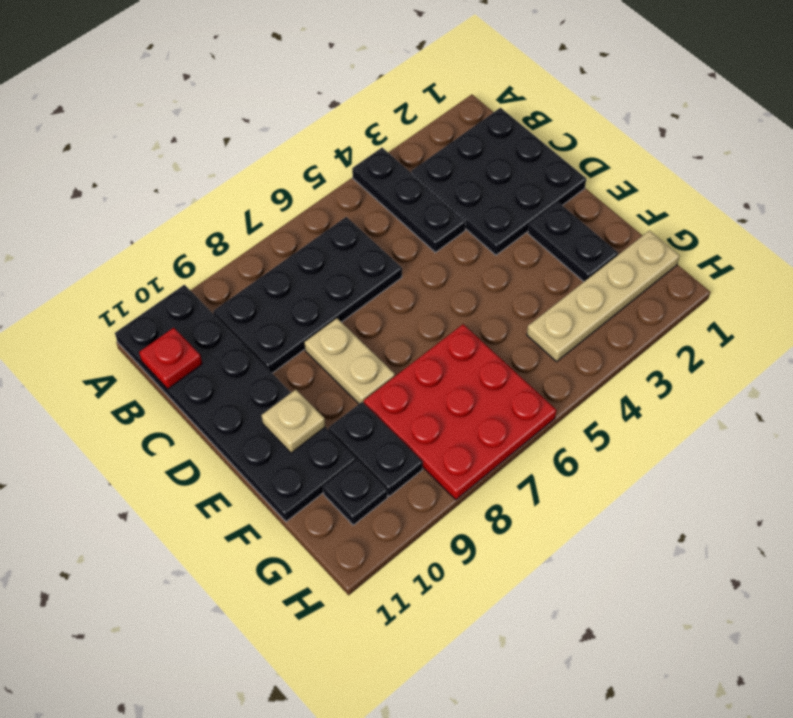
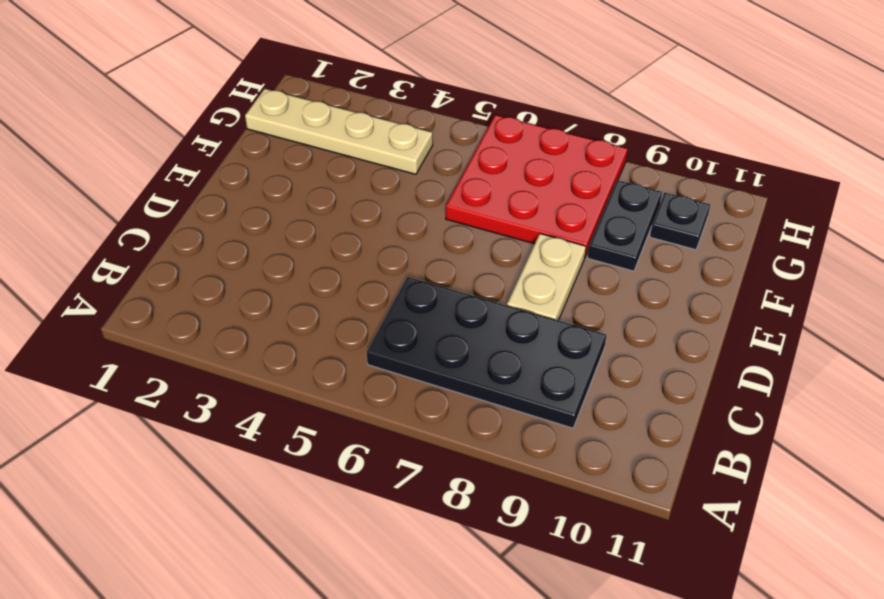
none -> black 1x3 plate [352,148,466,252]
none -> black 2x6 plate [115,285,356,522]
none -> black 3x3 plate [411,108,586,255]

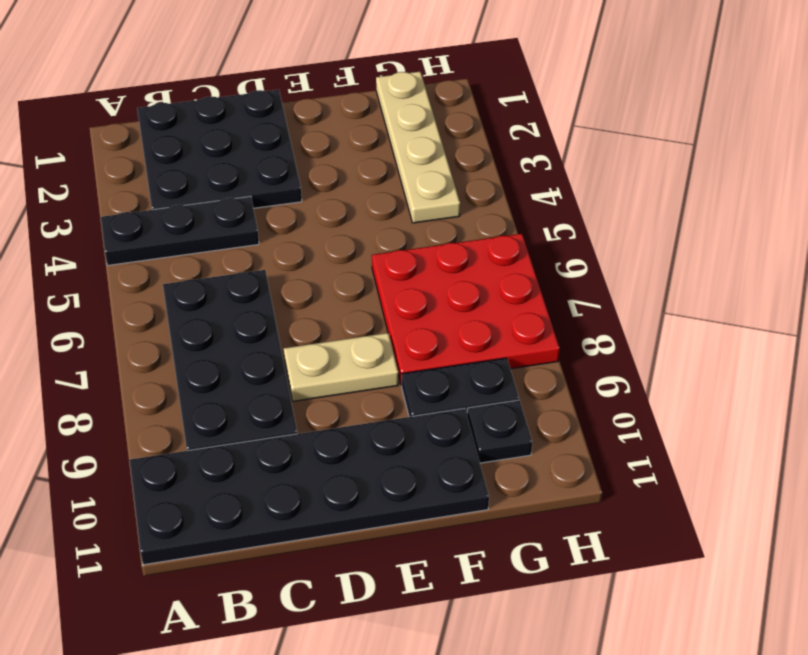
none -> black 1x2 plate [528,202,618,282]
none -> red 1x1 plate [139,328,202,389]
none -> tan 1x1 plate [262,390,325,453]

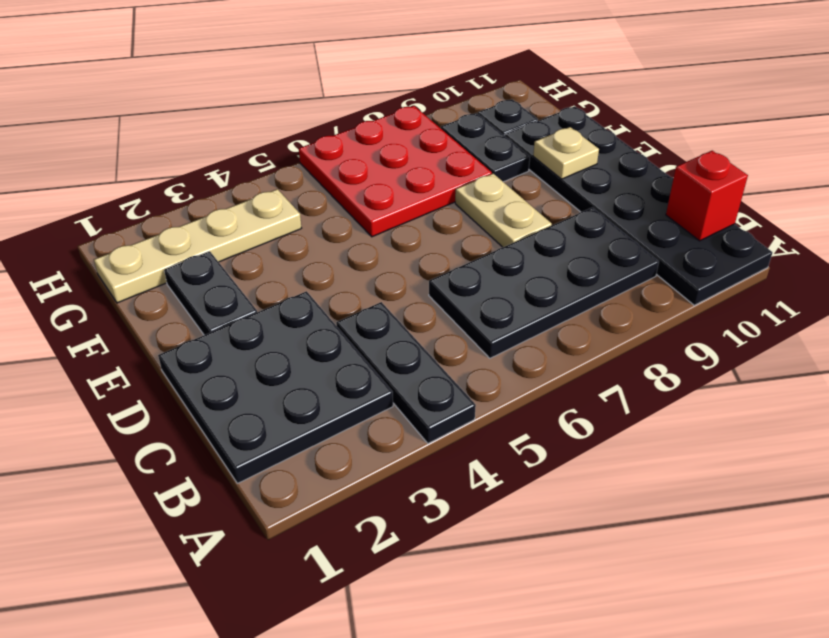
red 1x1 brick [666,151,748,241] -> red 1x1 plate [139,328,202,389]

